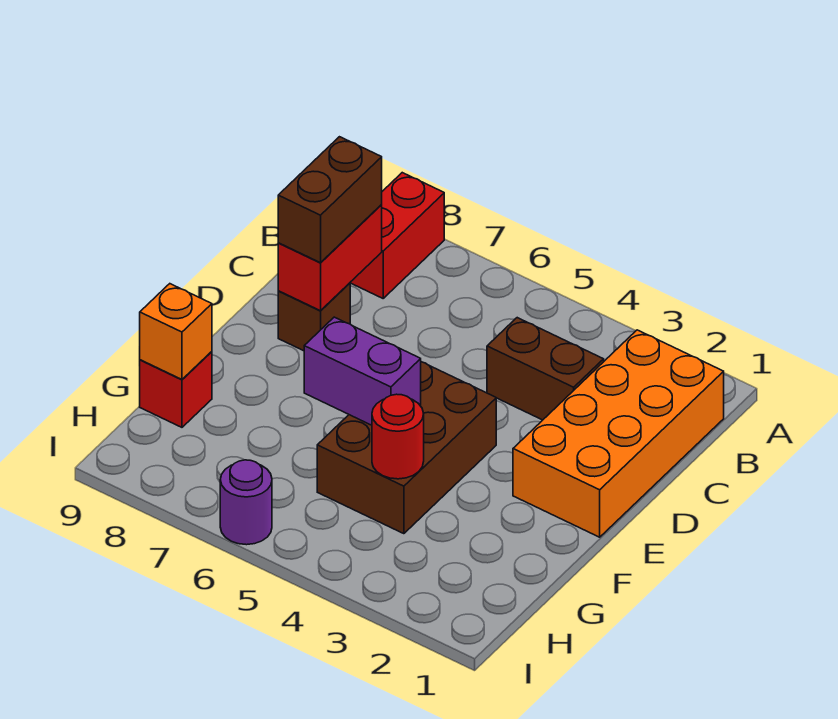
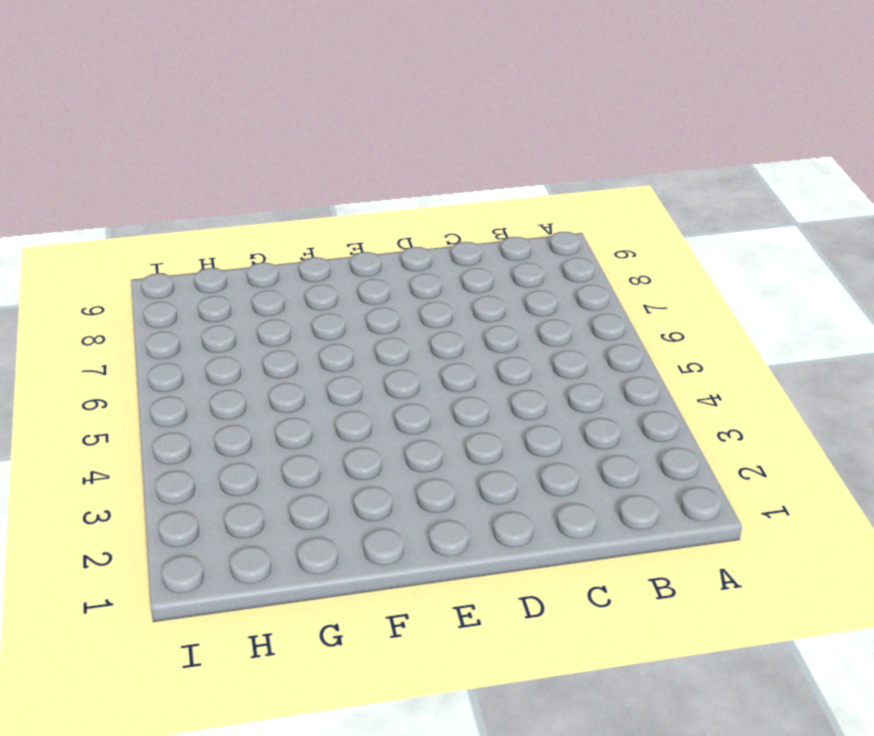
none -> red 1x2 brick [350,173,444,298]
none -> orange 2x4 brick [513,330,724,537]
none -> brown 1x2 brick [487,318,604,420]

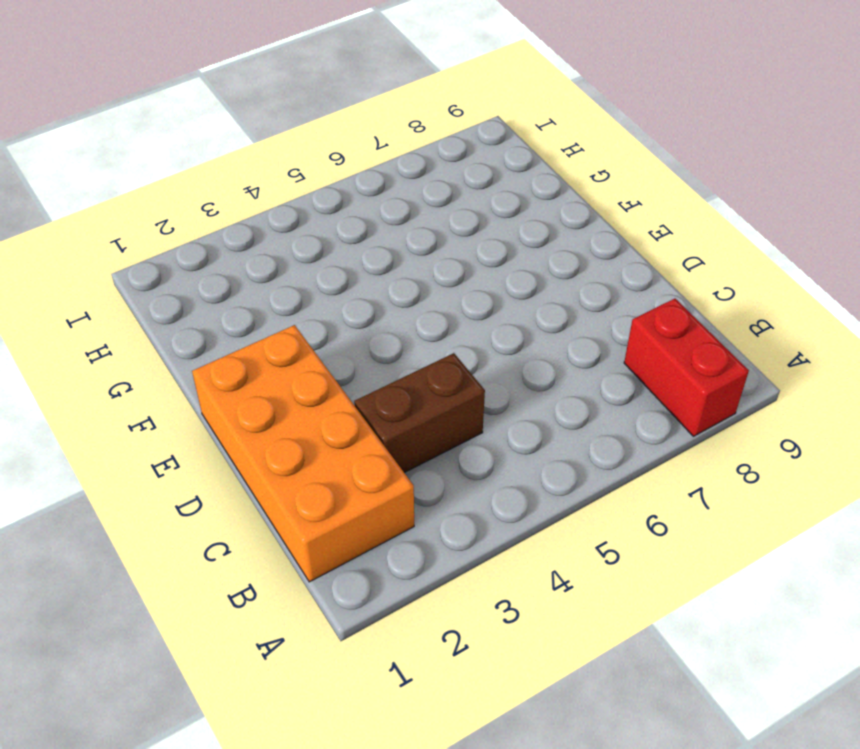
none -> brown 1x1 brick [278,283,350,351]
none -> brown 2x3 brick [317,362,496,534]
none -> red 1x1 brick [140,352,212,427]

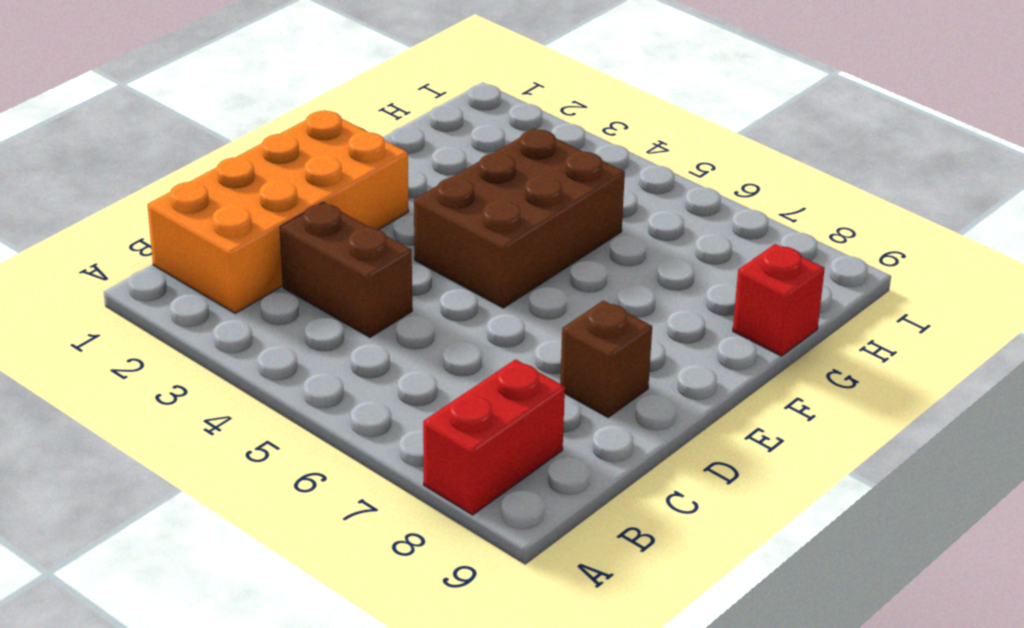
none -> purple 1x1 round brick [220,460,272,545]
none -> red 1x2 brick [278,205,382,311]
none -> purple 1x2 brick [304,317,421,425]

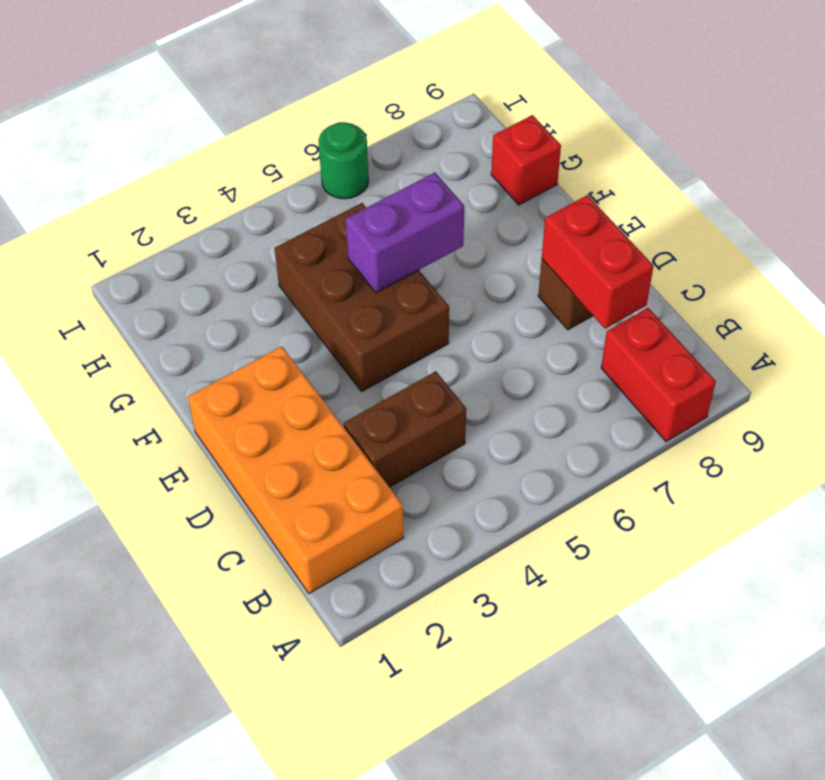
green 1x1 round brick [318,122,369,199] -> purple 1x1 round brick [220,460,272,545]
none -> red 1x1 round brick [372,394,424,479]
none -> orange 1x1 brick [140,284,212,379]
none -> brown 1x2 brick [278,137,382,263]

